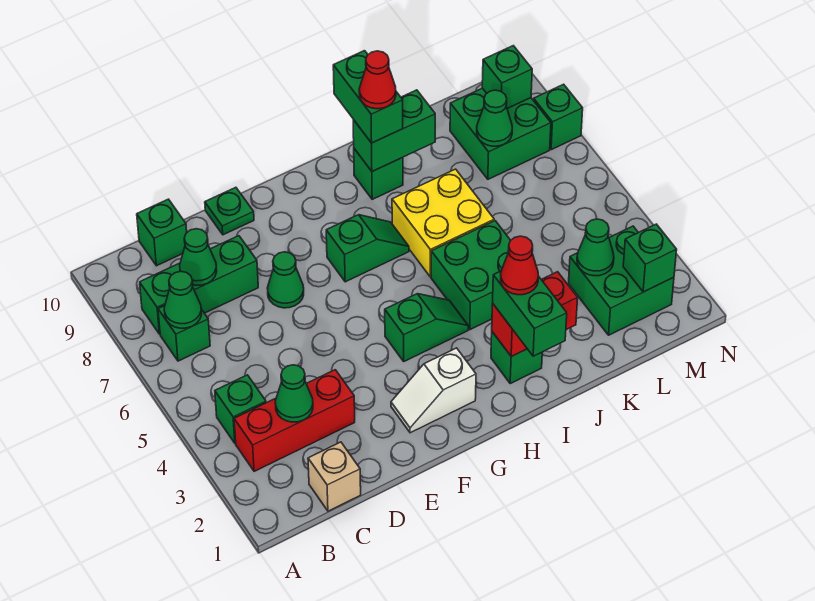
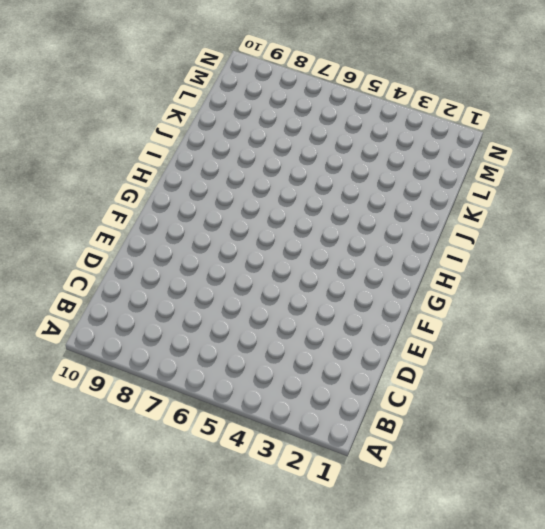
none -> red 1x3 brick [234,370,355,471]
none -> green 1x1 brick [215,375,266,443]
none -> green 1x1 brick [158,306,210,361]
none -> green 1x3 brick [140,236,258,334]

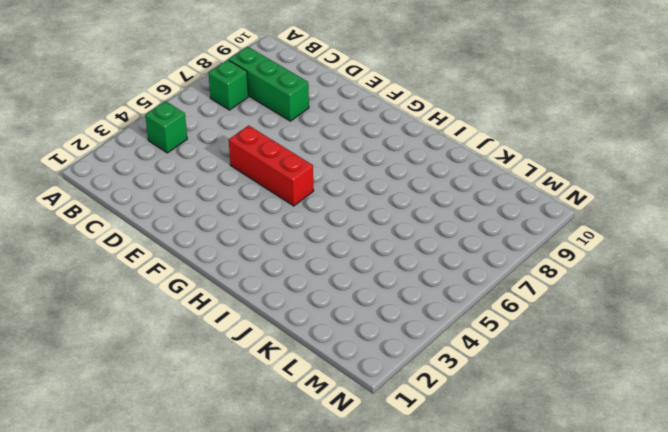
red 1x3 brick [229,125,314,206] -> red 1x3 brick moved to [234,370,355,471]
none -> tan 1x1 brick [308,442,361,511]
none -> green 1x1 brick [137,199,187,266]
none -> green 1x1 cone [267,252,304,308]
none -> green 1x1 plate [205,187,254,235]

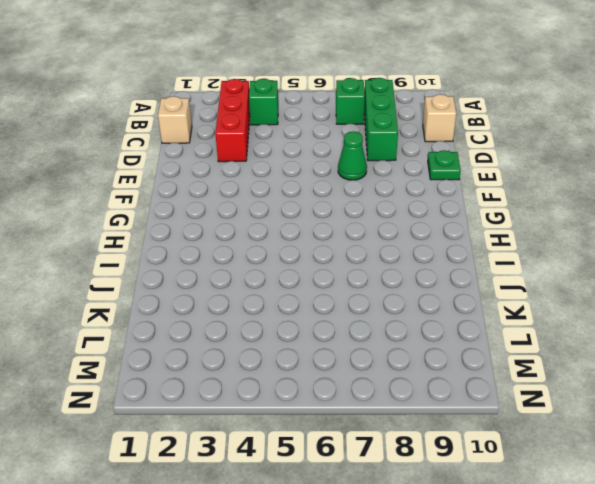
tan 1x1 brick [423,94,456,142] -> green 1x1 brick [137,199,187,266]
none -> white 1x2 slope [391,348,476,433]
none -> green 1x2 slope [385,294,468,361]
none -> green 1x2 slope [326,215,409,282]
none -> green 1x1 brick [491,332,542,384]

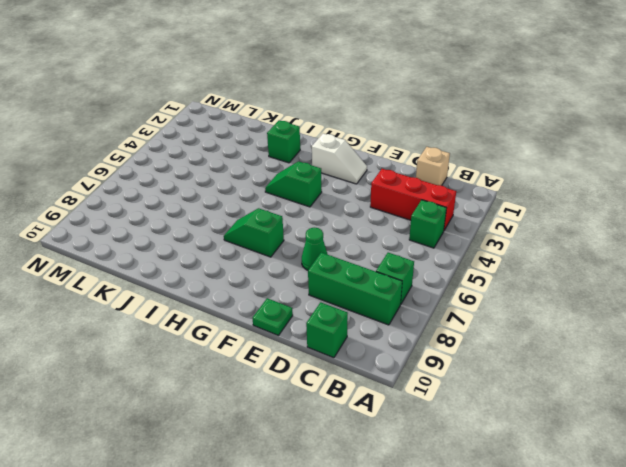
none -> green 2x2 brick [431,221,511,330]
none -> yellow 2x2 brick [392,169,494,277]
none -> green 1x1 brick [354,149,403,199]
none -> green 2x2 brick [568,226,674,335]

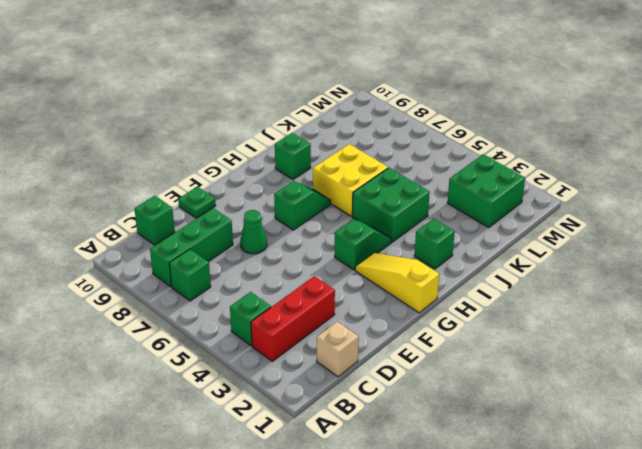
yellow 1x3 slope [355,253,439,313] -> white 1x2 slope [391,348,476,433]
none -> green 2x2 brick [450,88,551,179]
none -> green 1x1 brick [534,84,583,150]
none -> green 1x1 cone [164,271,202,328]
none -> green 1x1 cone [275,365,313,422]

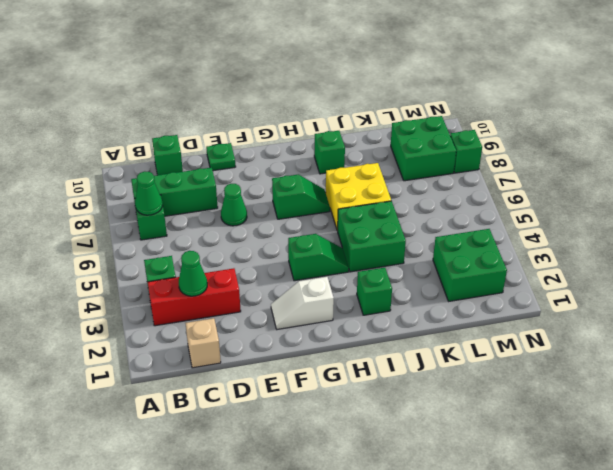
none -> green 1x1 cone [180,229,217,285]
none -> red 1x2 brick [492,272,578,356]
none -> green 1x2 brick [353,90,435,171]
none -> green 1x1 cone [577,219,614,276]

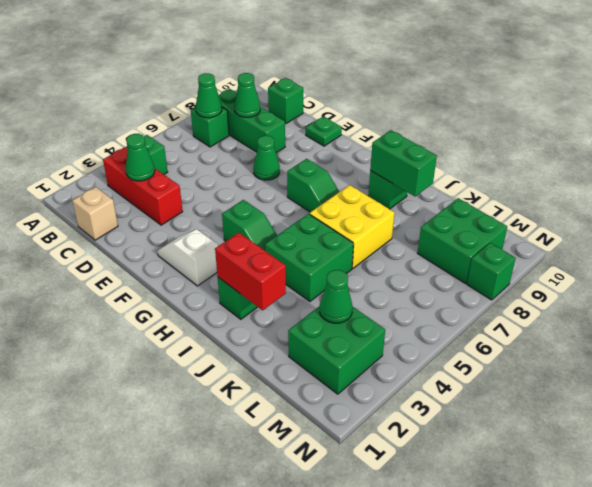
none -> green 1x1 cone [477,90,512,146]
none -> green 1x1 brick [623,224,677,292]
none -> green 1x1 brick [482,46,532,108]
none -> green 1x2 brick [493,271,567,356]

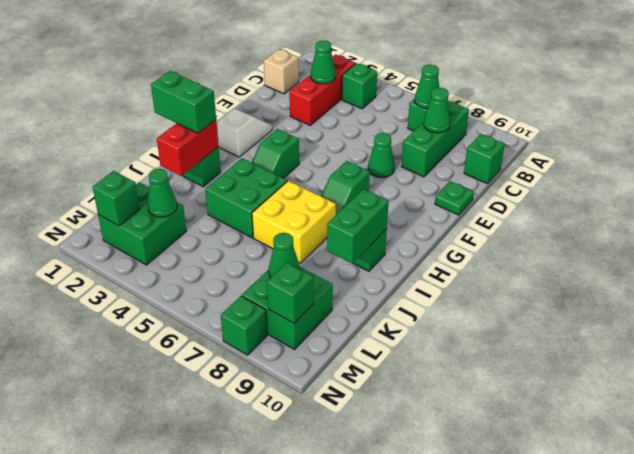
none -> green 1x2 brick [333,51,403,143]
none -> red 1x1 cone [501,236,539,295]
none -> red 1x1 cone [359,51,396,109]

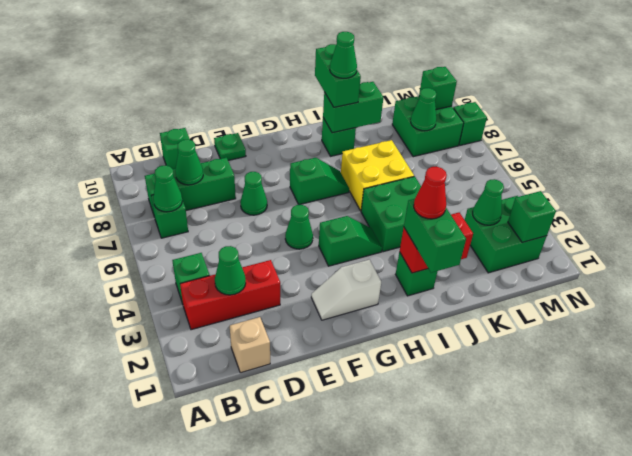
green 1x1 cone [285,205,313,249] -> none
green 1x1 cone [330,32,357,78] -> red 1x1 cone [359,51,396,109]

